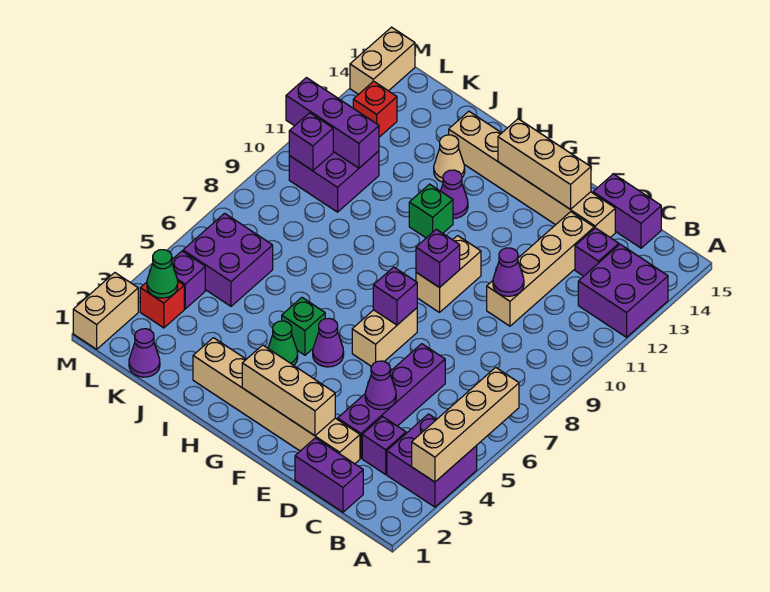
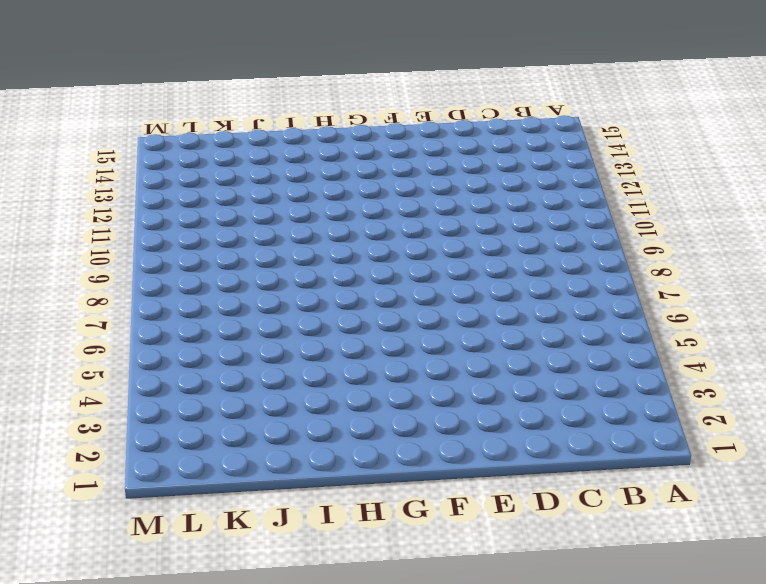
none -> purple 2x2 brick [387,414,477,507]
none -> purple 2x2 brick [578,244,668,337]
none -> purple 1x2 brick [295,438,363,512]
none -> purple 1x1 brick [362,417,406,474]

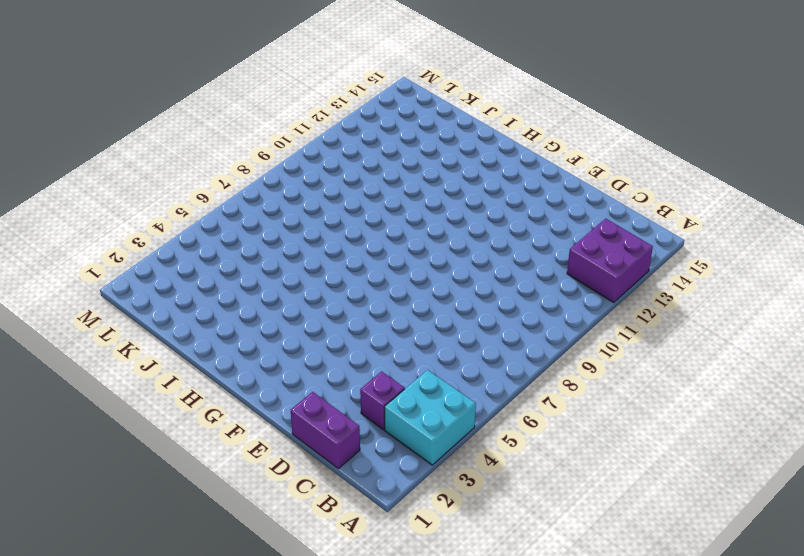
cyan 2x2 brick [384,370,476,465] -> purple 2x2 brick [387,414,477,507]
none -> purple 1x1 brick [575,228,619,276]
none -> purple 1x2 brick [593,174,661,248]
none -> tan 1x6 brick [193,338,360,464]
none -> purple 1x4 brick [338,344,445,458]

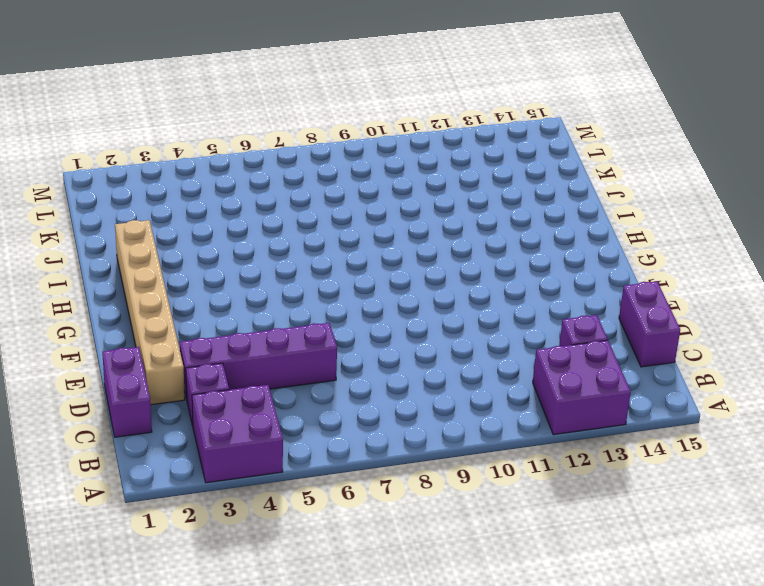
none -> tan 1x4 brick [487,212,594,326]
none -> tan 1x6 brick [449,111,615,237]
none -> tan 1x2 brick [352,308,417,366]
none -> tan 1x2 brick [416,236,481,312]

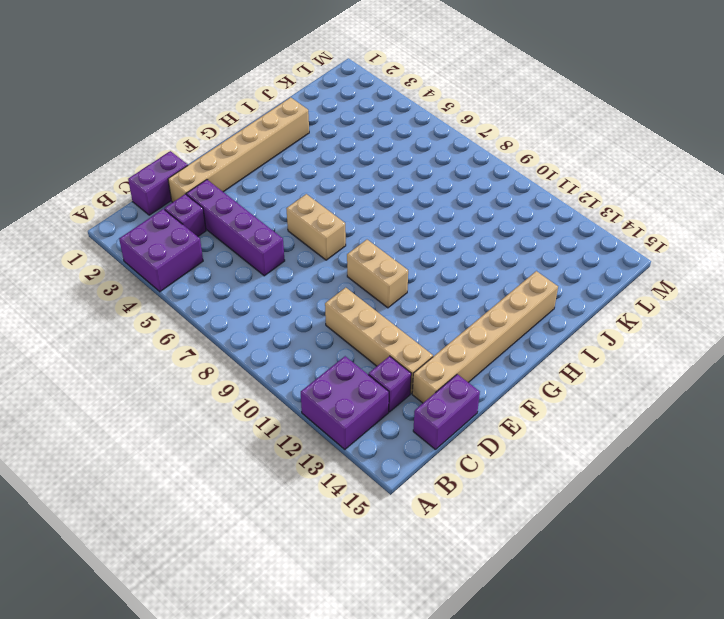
none -> purple 1x1 cone [313,318,344,367]
none -> green 1x1 cone [268,321,298,365]
none -> green 1x1 brick [282,298,325,355]
none -> green 1x1 brick [409,184,453,238]

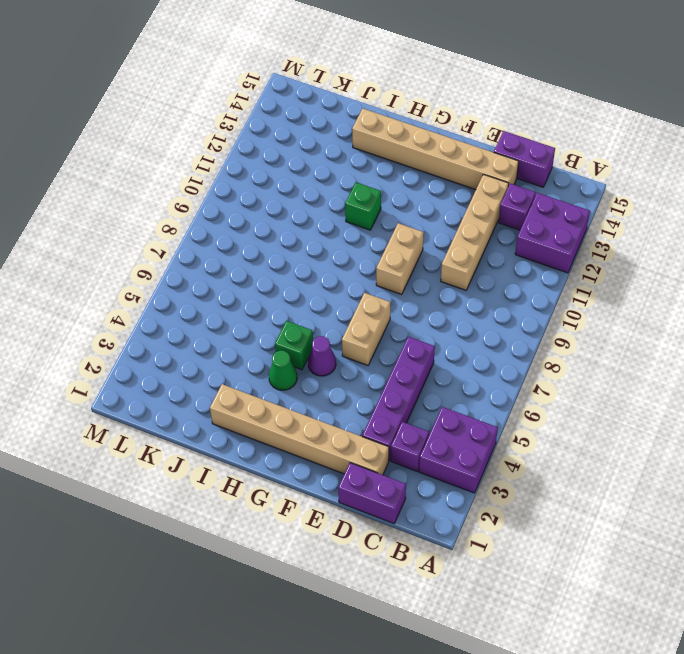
none -> purple 1x1 cone [441,170,468,218]
none -> tan 1x1 cone [434,135,465,182]
none -> purple 1x1 cone [129,329,160,377]
none -> purple 2x2 brick [183,213,273,306]

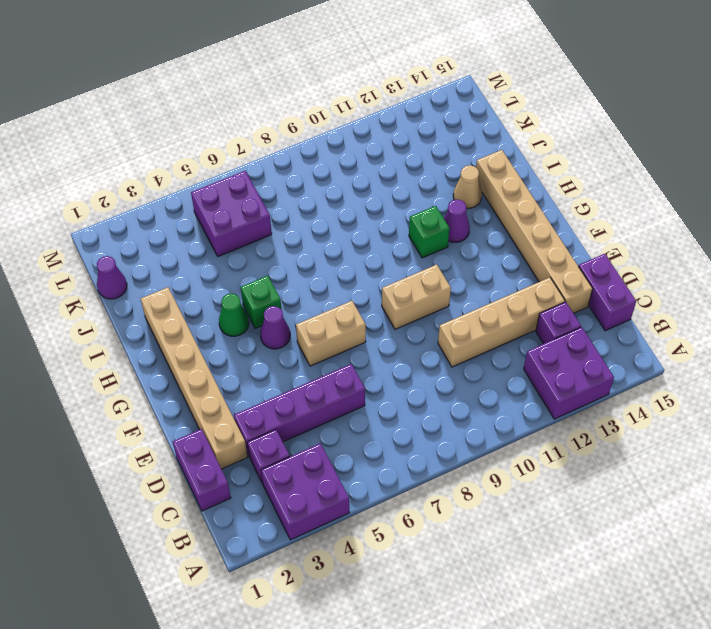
none -> purple 2x2 brick [289,151,379,212]
none -> red 1x1 brick [140,282,184,328]
none -> purple 1x1 brick [172,251,205,309]
none -> red 1x1 brick [353,81,397,137]

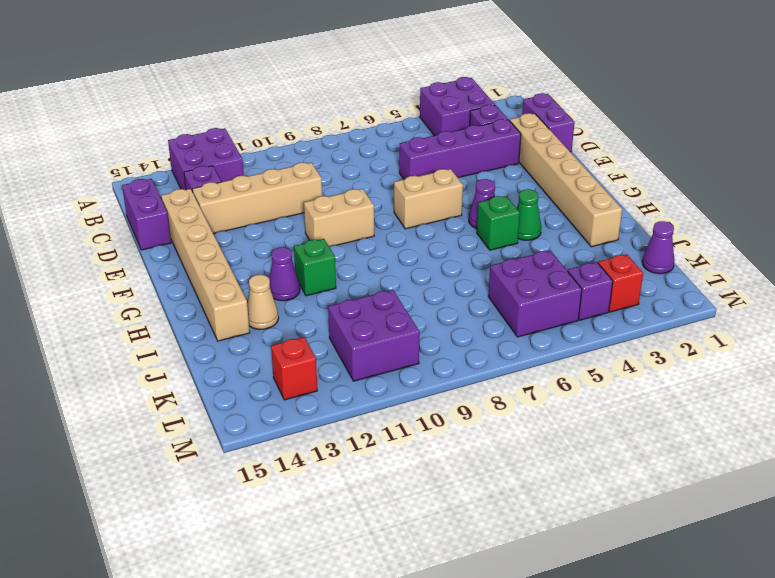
none -> tan 1x2 brick [73,273,138,349]
none -> tan 1x2 brick [350,27,415,94]
none -> tan 1x4 brick [412,367,519,482]
none -> purple 1x1 cone [365,361,396,410]

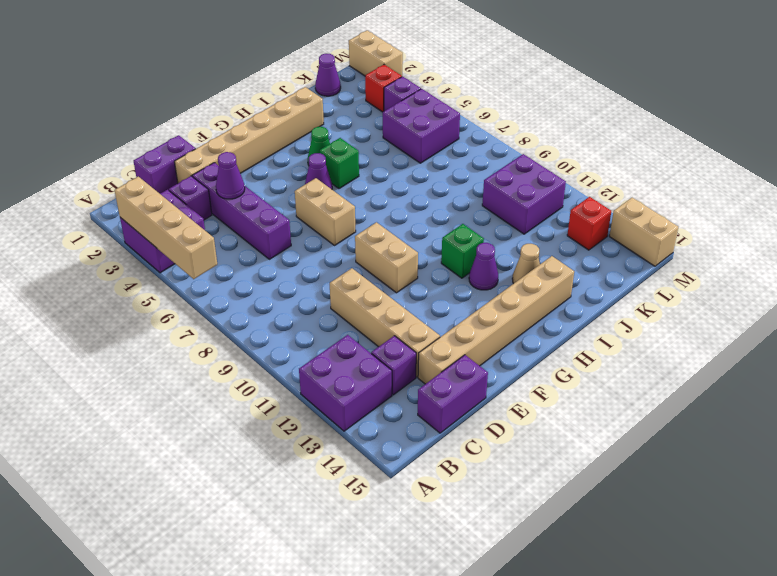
none -> purple 1x1 cone [493,248,524,296]
none -> tan 1x3 brick [242,345,335,436]
none -> tan 1x3 brick [498,119,591,209]
none -> purple 1x1 brick [373,267,417,325]

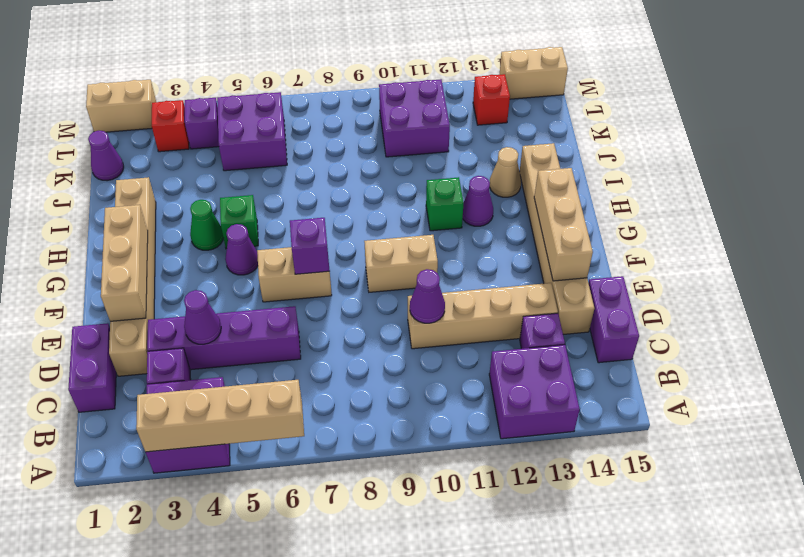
none -> purple 1x1 brick [416,229,460,288]
none -> purple 1x3 brick [286,78,379,168]
none -> green 1x1 cone [147,250,178,298]
none -> purple 1x1 brick [289,113,333,171]

